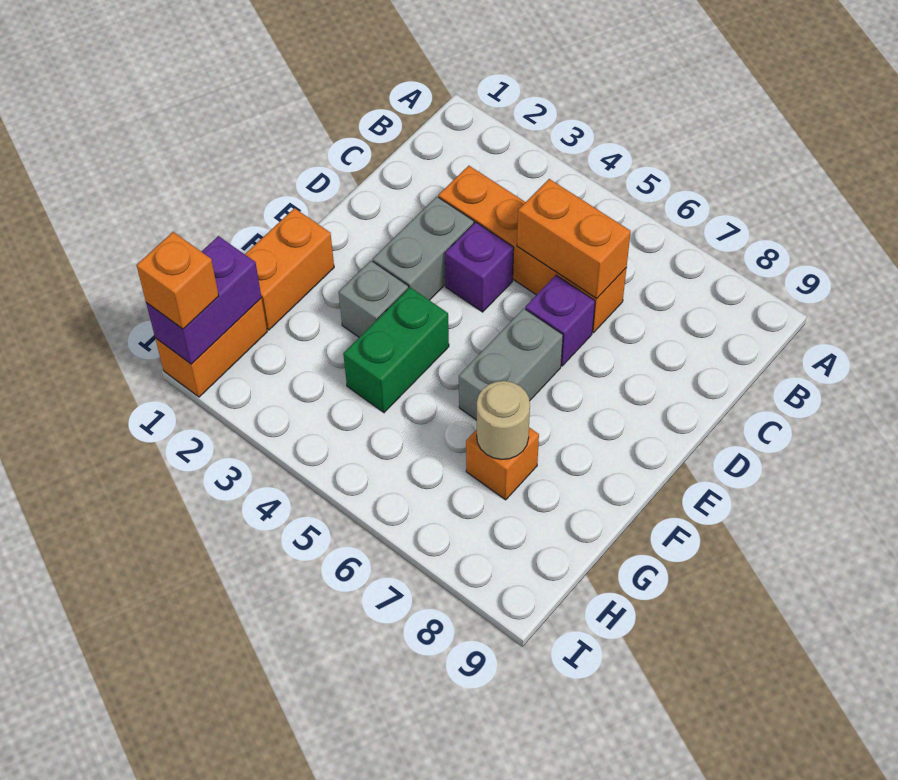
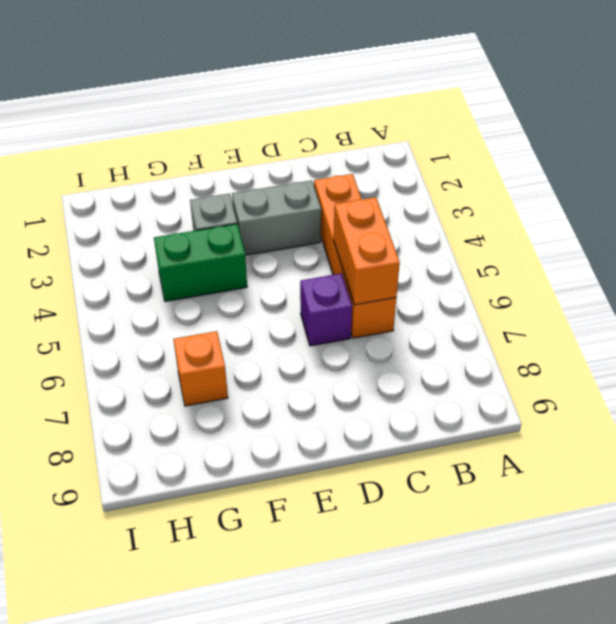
none -> purple 1x1 brick [445,222,514,312]
none -> grey 1x2 brick [459,308,563,420]
none -> orange 1x2 brick [245,208,334,330]

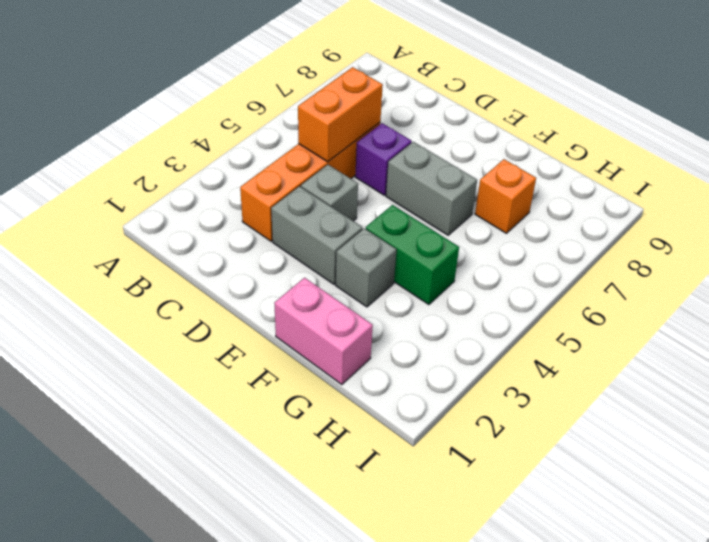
grey 1x1 brick [301,165,358,221] -> purple 1x1 brick [445,222,514,312]
pink 1x2 brick [274,278,373,385] -> orange 1x2 brick [245,208,334,330]
none -> orange 1x2 brick [155,298,267,397]
none -> tan 1x1 round brick [477,381,530,460]
none -> purple 1x2 brick [146,236,261,364]

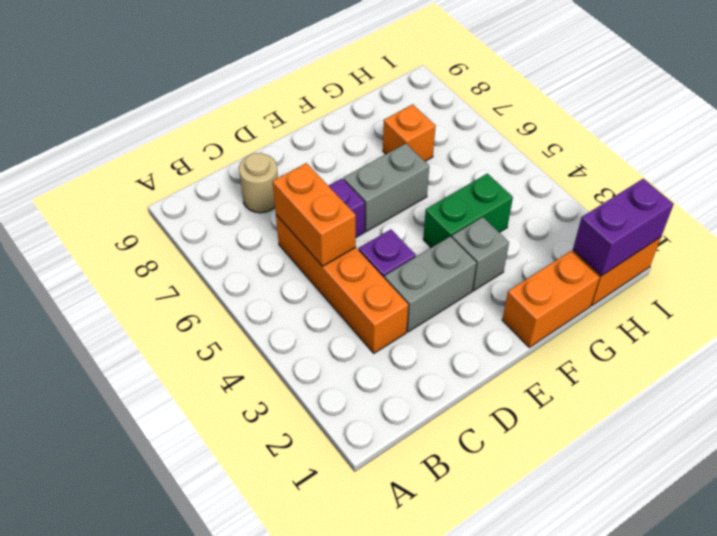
tan 1x1 round brick [239,153,278,213] -> tan 1x1 round brick moved to [477,381,530,460]
none -> orange 1x1 brick [136,232,219,329]

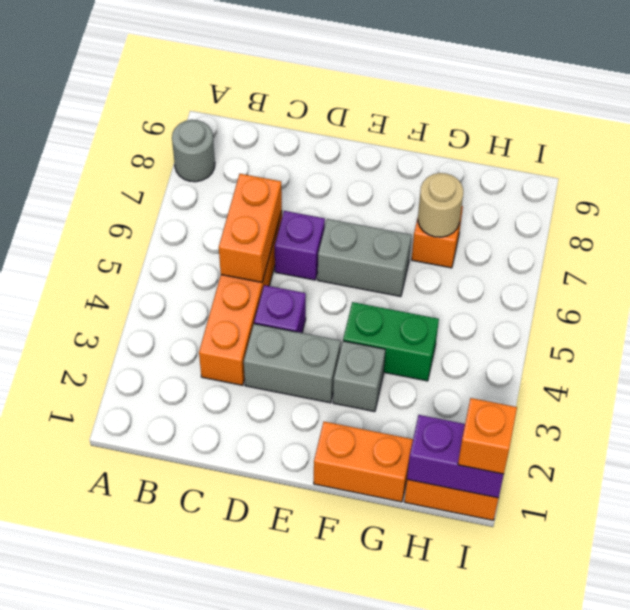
grey 1x1 round brick [172,120,215,182] -> none

